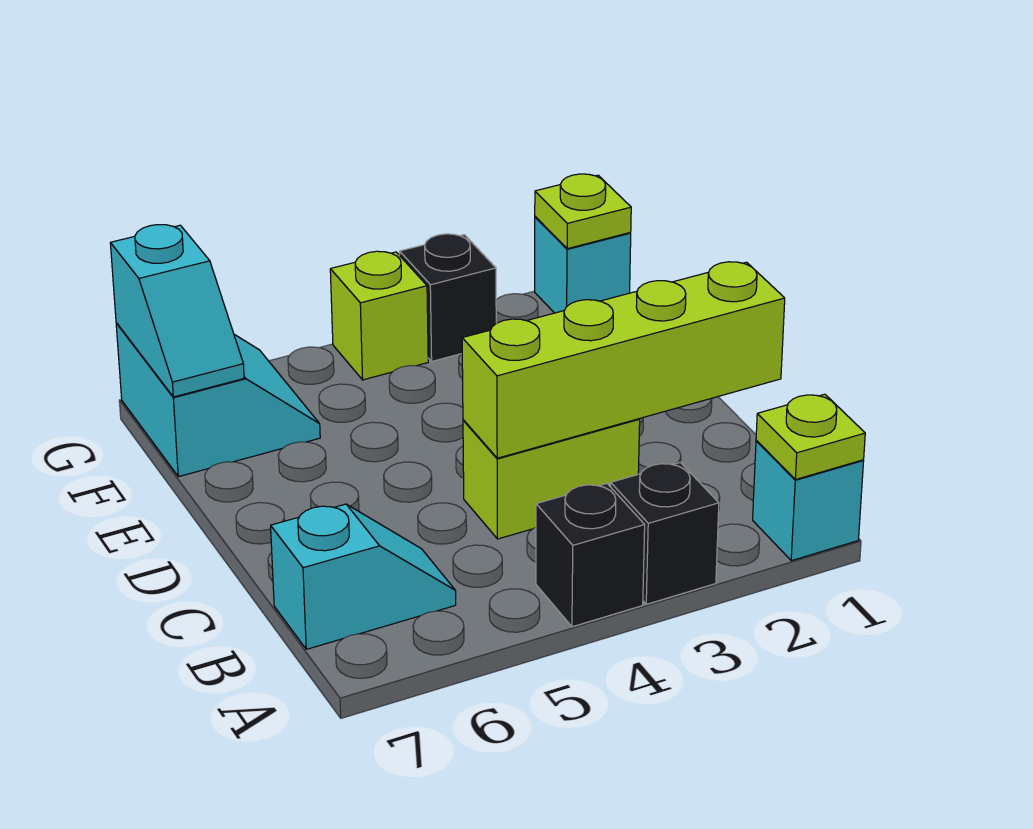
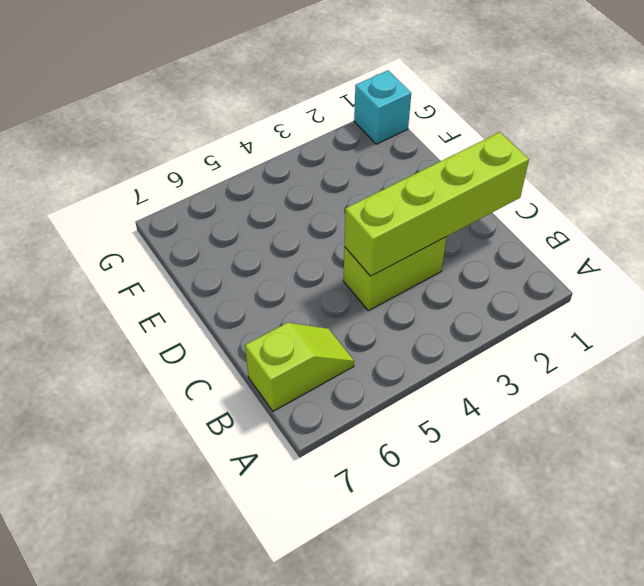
lime 1x2 slope [245,323,354,411] -> cyan 1x2 slope [271,504,456,649]
none -> cyan 1x1 brick [753,441,864,561]
none -> black 1x1 brick [611,462,719,604]
none -> black 1x1 brick [536,484,645,627]

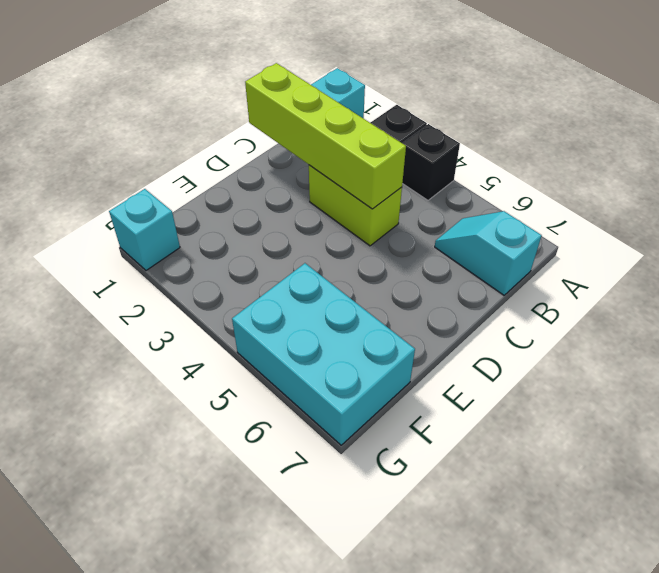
cyan 2x3 brick [232,263,415,445] -> cyan 2x2 slope [116,323,320,477]
none -> black 1x1 brick [400,234,496,361]
none -> lime 1x1 brick [330,251,428,380]
none -> lime 1x1 plate [756,394,865,480]

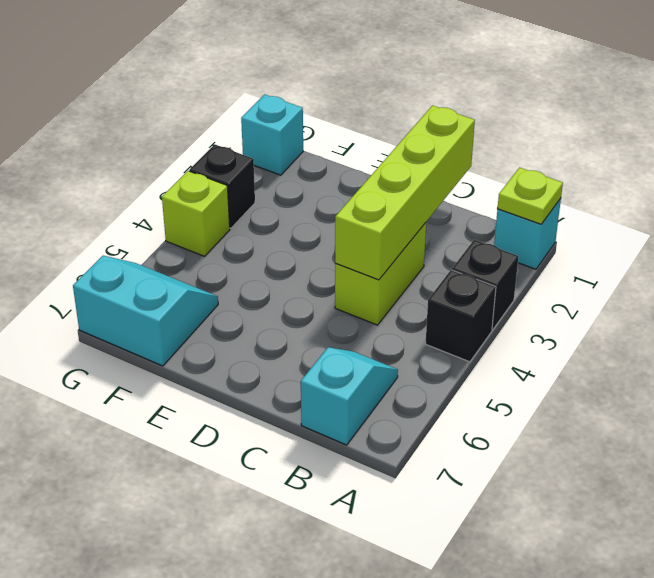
none -> cyan 1x2 slope [110,225,244,397]
none -> lime 1x1 plate [535,174,631,249]

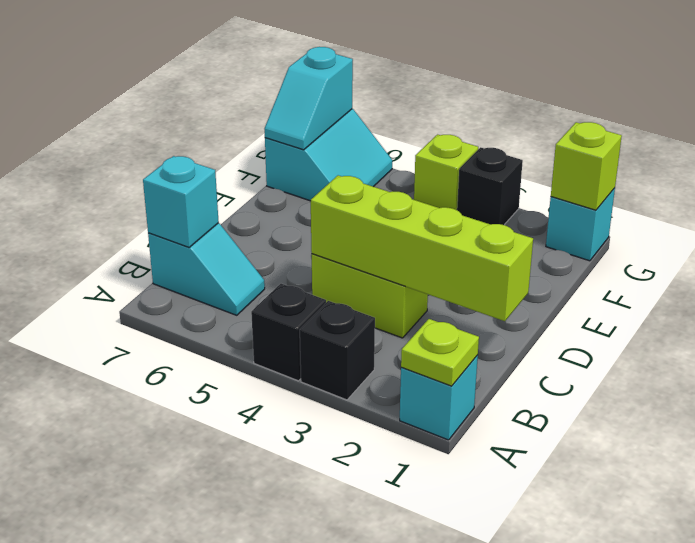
cyan 1x1 brick [143,156,219,247] -> none
lime 1x1 brick [551,122,622,210] -> lime 1x1 plate [535,174,631,249]

